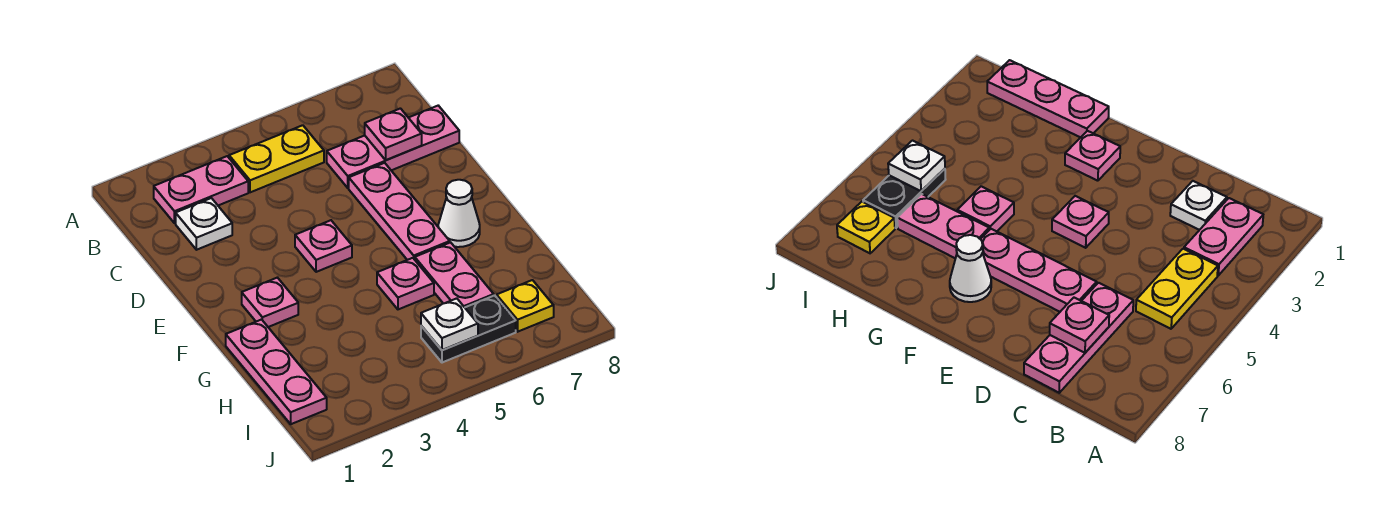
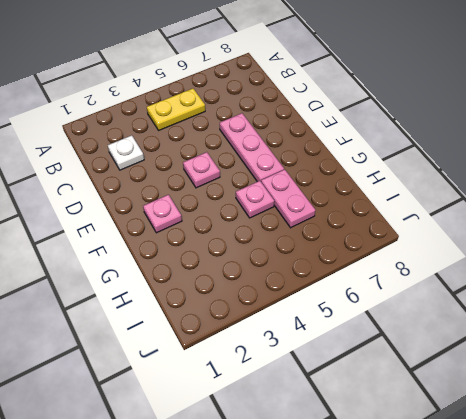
none -> pink 1x2 plate [154,156,248,223]
none -> pink 1x3 plate [327,106,459,188]
none -> white 1x1 cone [438,180,480,247]

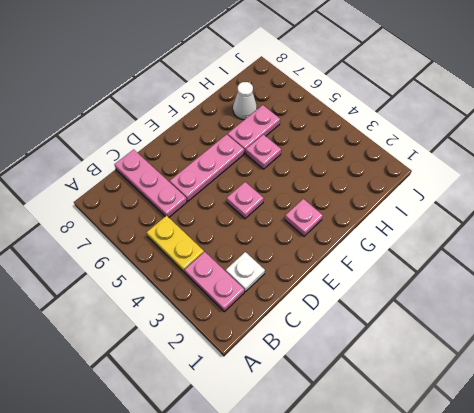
white 1x1 cone [233,82,257,120] -> white 1x1 cone moved to [438,180,480,247]
none -> pink 1x3 plate [226,320,327,424]
none -> black 1x2 plate [421,295,516,363]
none -> yellow 1x1 plate [497,280,554,332]

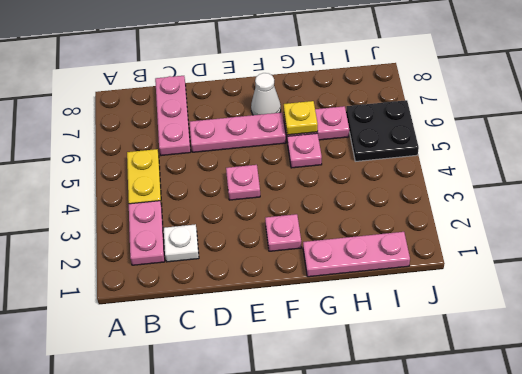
yellow 1x1 plate [284,101,318,135] -> yellow 1x1 plate moved to [497,280,554,332]
black 2x2 plate [346,100,419,161] -> black 1x2 plate [421,295,516,363]
none -> pink 1x1 plate [365,108,422,160]
none -> white 1x1 plate [421,298,478,350]

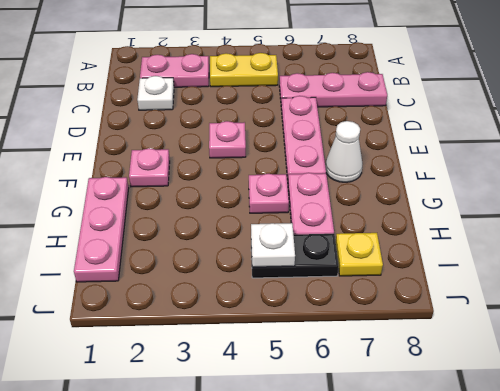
none -> pink 1x1 plate [365,108,422,160]

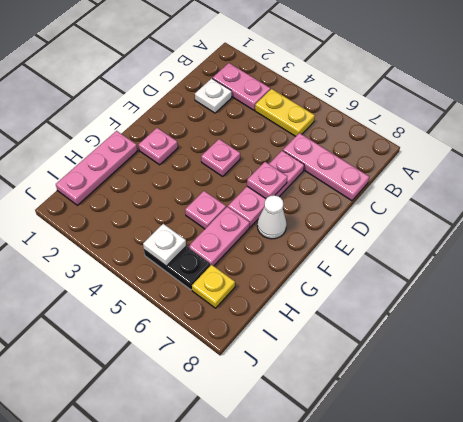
pink 1x1 plate [247,162,287,199] -> pink 1x1 plate moved to [365,108,422,160]

